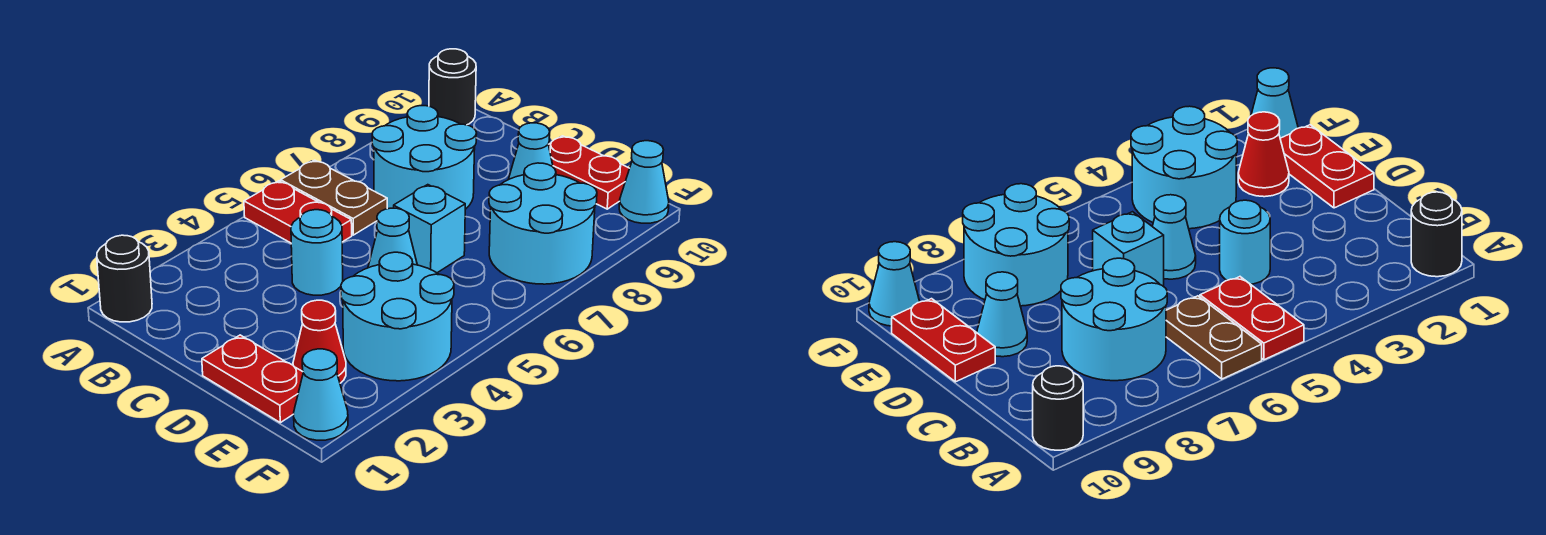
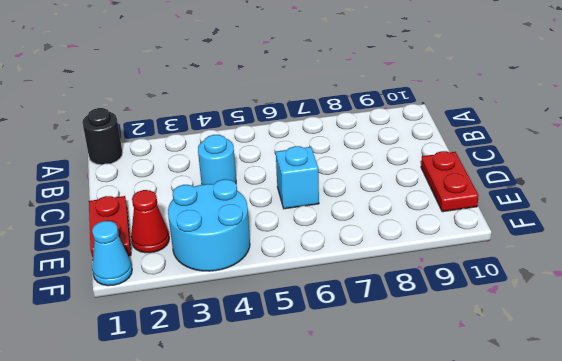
none -> red 1x2 plate [244,181,352,243]
none -> brown 1x2 plate [281,160,387,235]
none -> black 1x1 round brick [429,49,476,125]

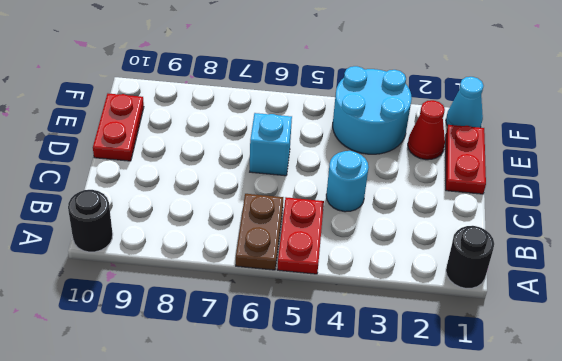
none -> cyan 2x2 round brick [372,106,477,209]
none -> cyan 1x1 cone [368,208,417,268]
none -> cyan 1x1 cone [509,123,553,179]

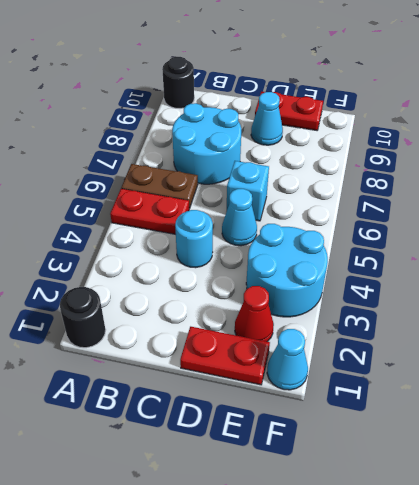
none -> cyan 2x2 round brick [489,163,597,284]
none -> cyan 1x1 cone [619,141,669,223]

